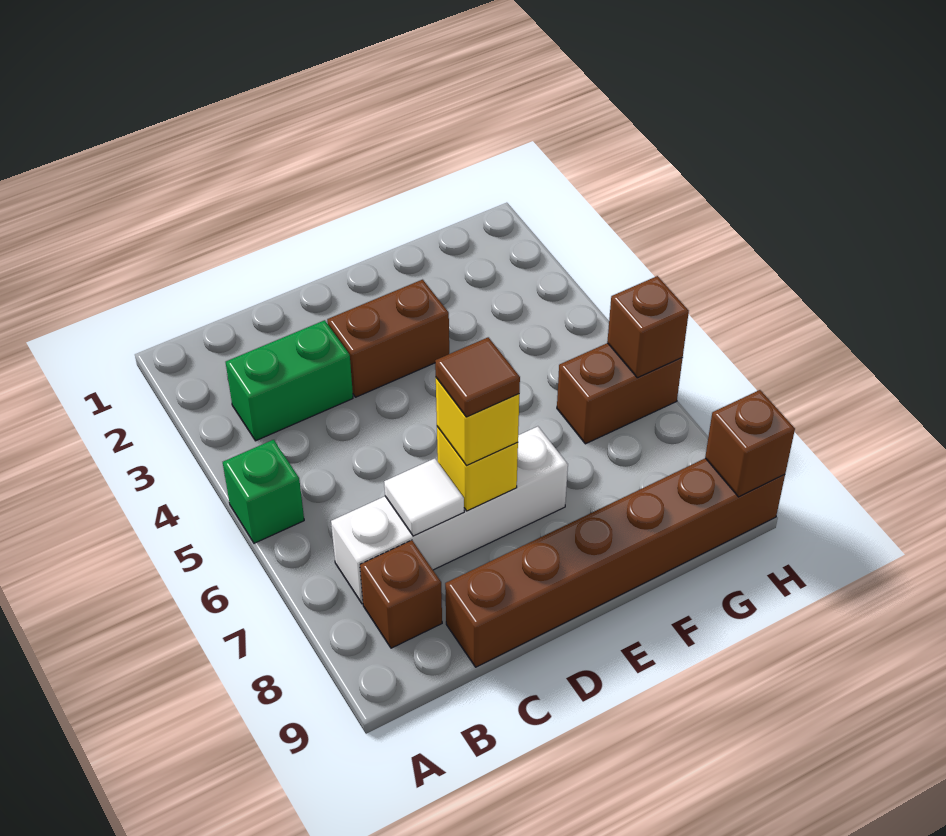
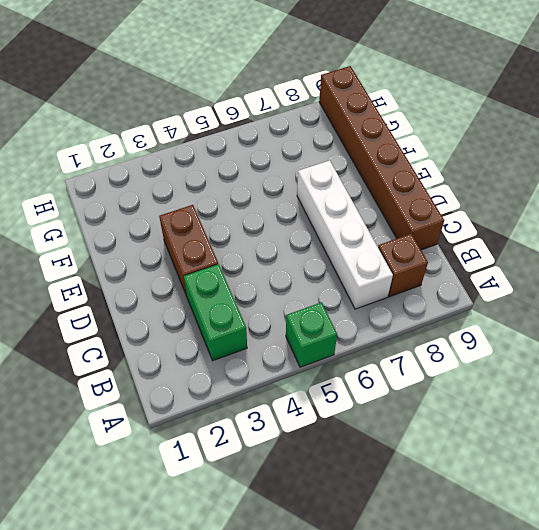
none -> brown 1x2 brick [557,343,683,444]
none -> white 1x1 tile [384,458,464,536]
none -> yellow 1x1 brick [437,427,518,511]

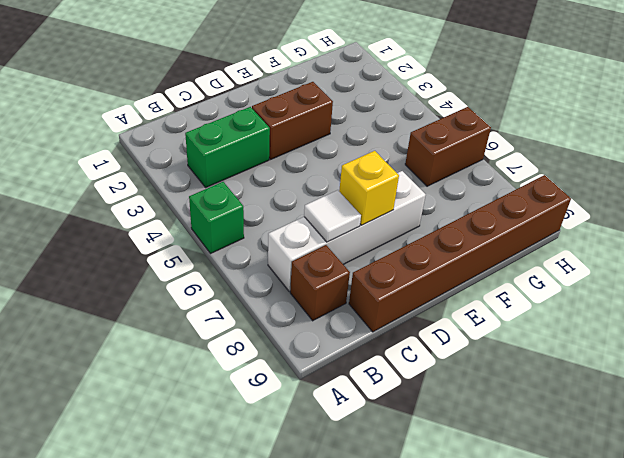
none -> brown 1x1 brick [607,276,689,378]
none -> brown 1x1 brick [705,390,795,497]
none -> yellow 1x1 brick [436,378,519,466]

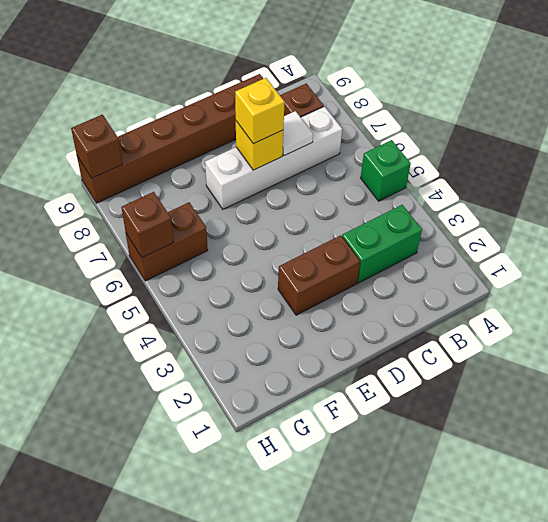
none -> brown 1x1 tile [435,337,520,417]

